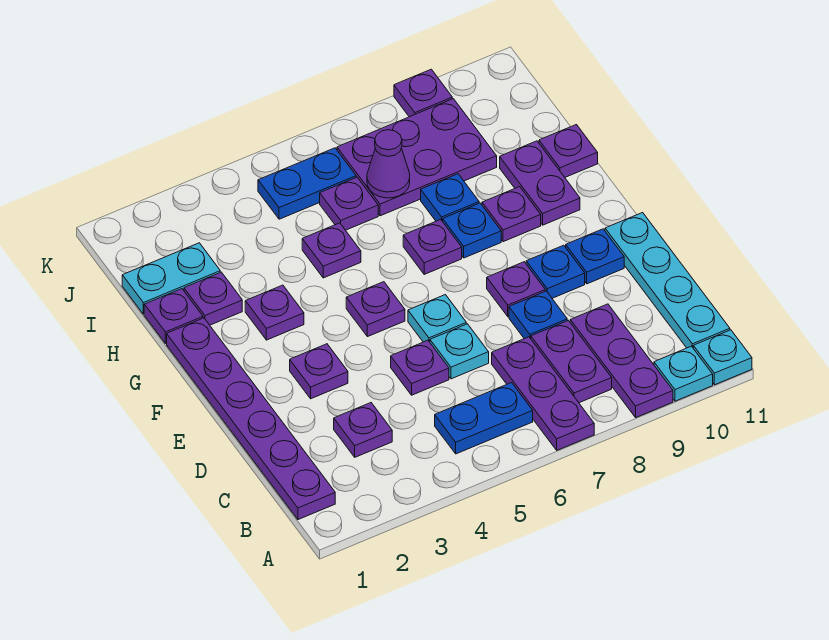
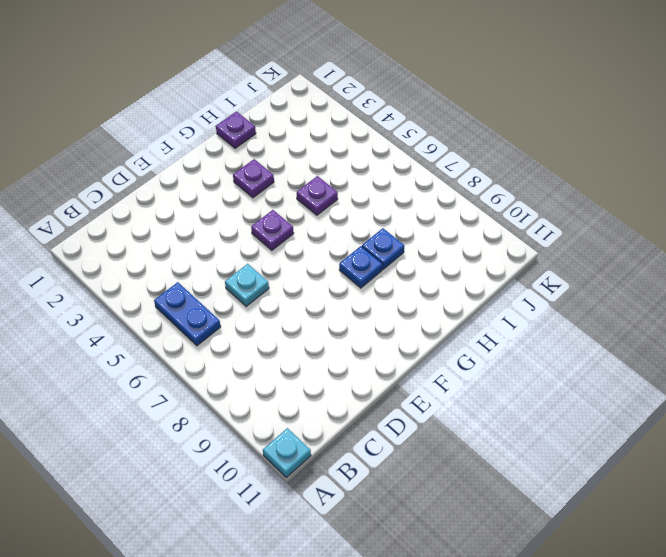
none -> purple 1x3 plate [492,337,594,450]
none -> purple 1x3 plate [570,304,673,417]
none -> cyan 1x1 plate [654,346,713,401]
none -> purple 1x6 plate [167,318,335,520]

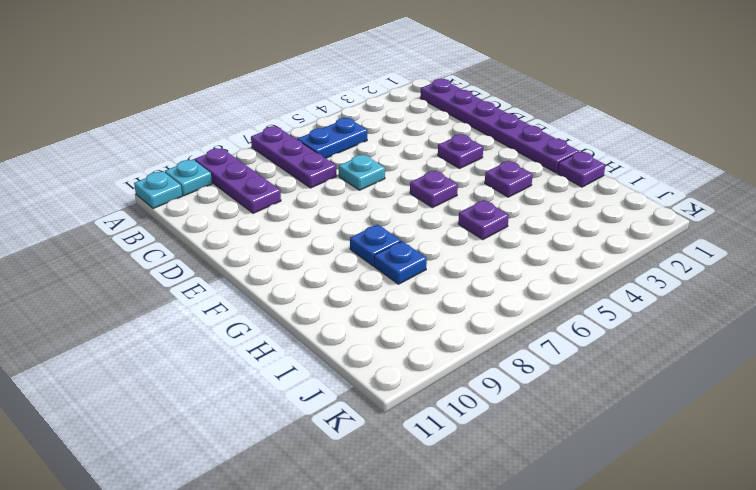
none -> purple 1x2 plate [531,320,612,403]
none -> cyan 1x4 plate [605,213,730,348]
none -> purple 1x1 plate [334,403,392,457]
none -> purple 1x1 plate [391,340,449,395]

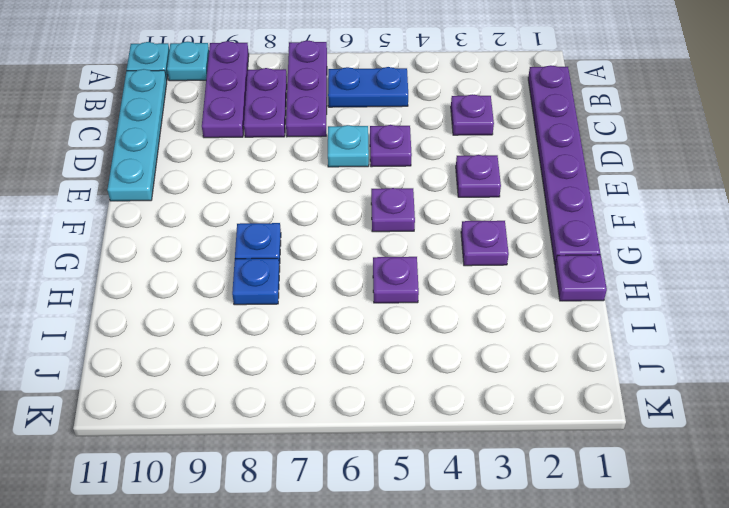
none -> blue 1x1 plate [509,291,567,339]
none -> cyan 1x1 plate [408,295,466,342]
none -> purple 1x1 plate [487,262,545,317]
none -> blue 1x1 plate [526,245,585,298]

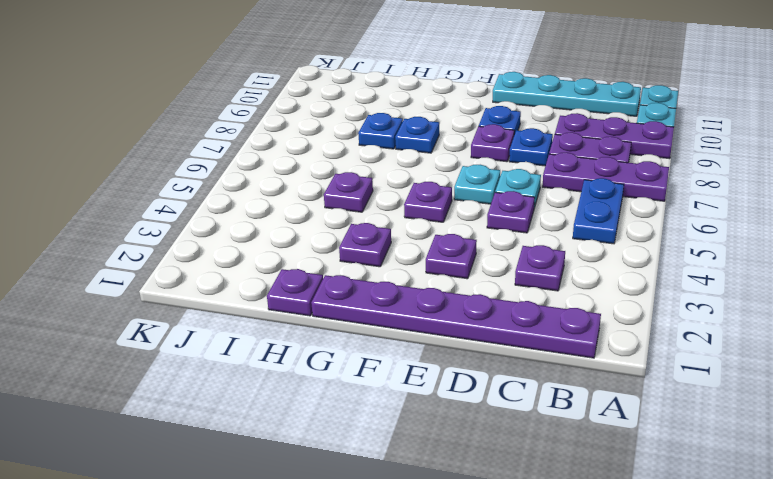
none -> blue 1x1 plate [566,229,624,284]
none -> purple 1x1 plate [403,219,462,274]
none -> purple 1x1 plate [482,187,541,242]
none -> purple 1x2 plate [500,141,580,225]

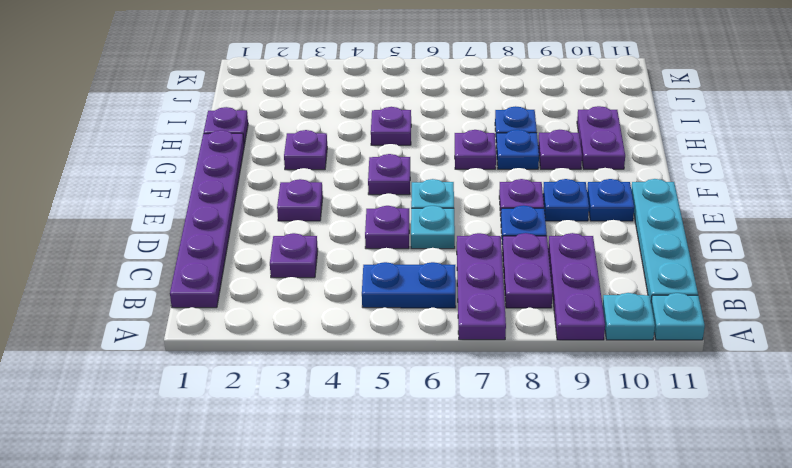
none -> purple 1x1 plate [184,272,242,325]
none -> purple 1x1 plate [539,125,598,177]
none -> cyan 1x2 plate [122,243,220,314]
none -> purple 1x1 plate [320,177,378,230]

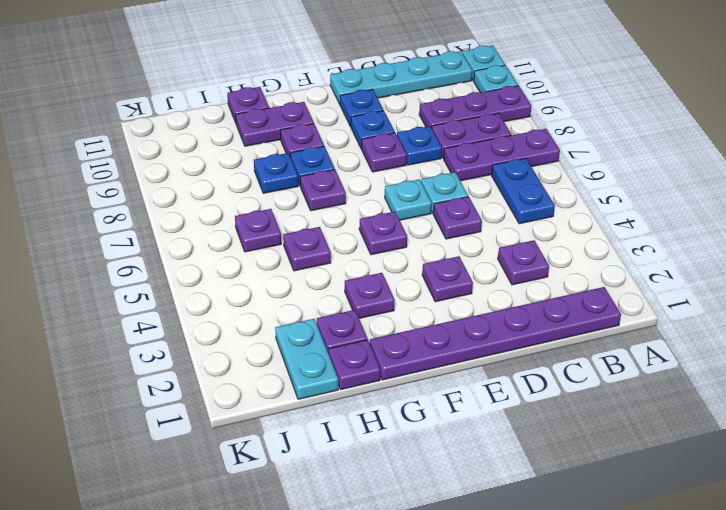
none -> purple 2x3 plate [337,99,497,216]
none -> blue 1x2 plate [258,148,356,219]
none -> purple 1x1 plate [394,69,452,117]
none -> purple 1x1 cone [367,130,410,198]

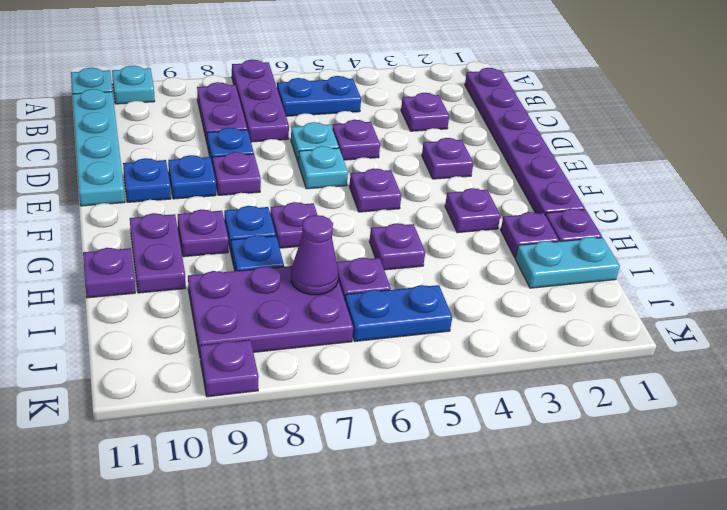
none -> purple 1x3 plate [570,304,673,417]

